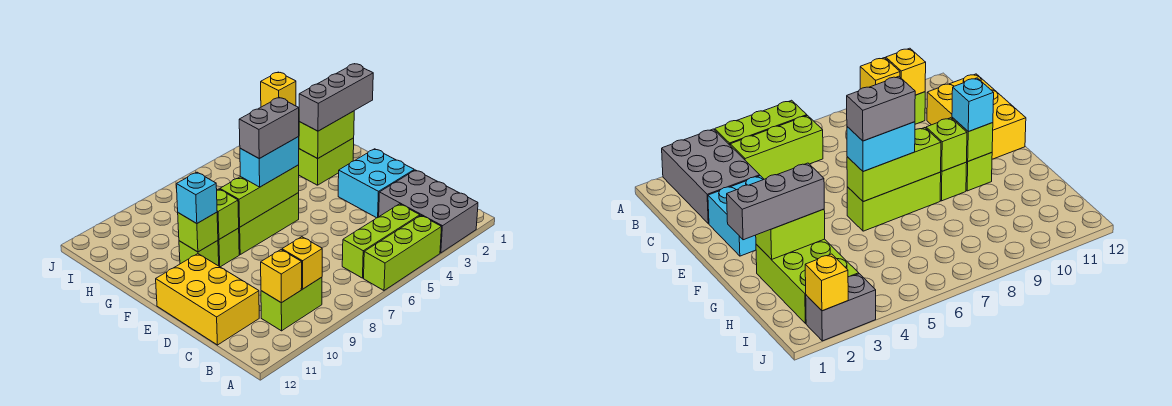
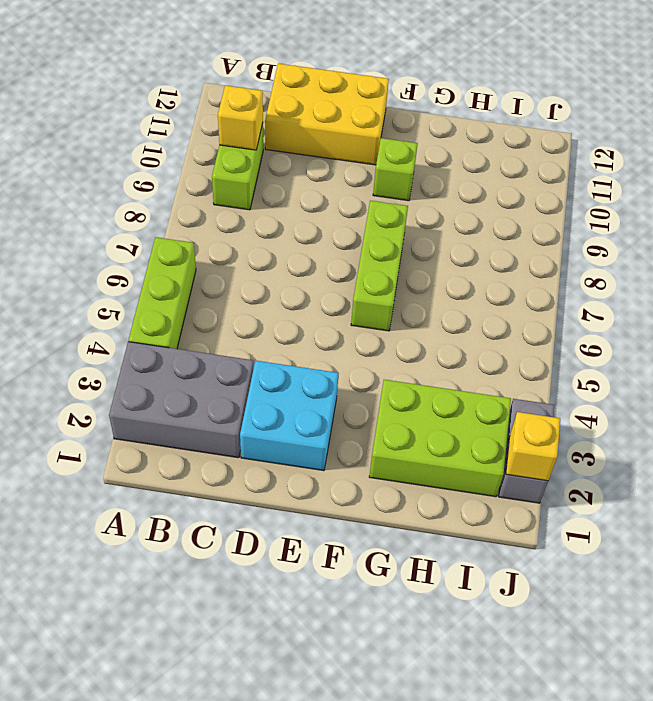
none -> lime 1x3 brick [342,204,420,278]
none -> lime 1x1 brick [218,228,239,267]
none -> yellow 1x1 brick [282,237,322,289]

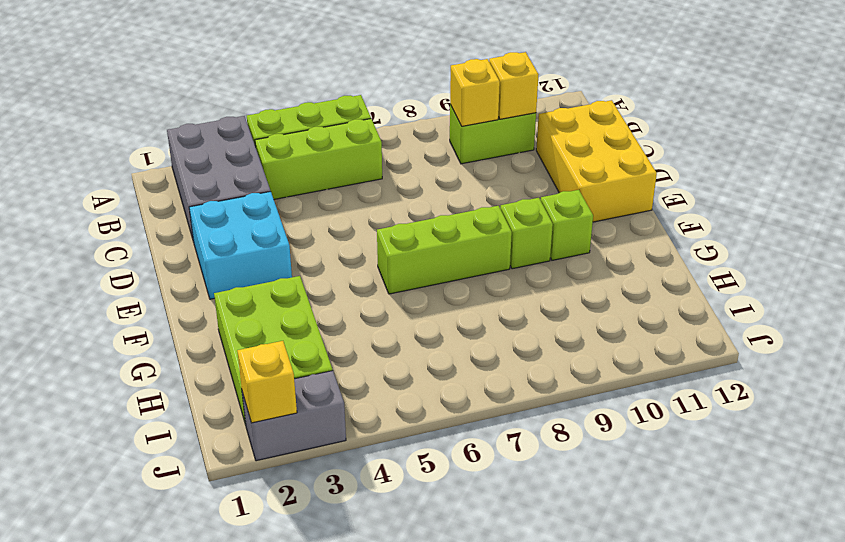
none -> lime 1x3 brick [220,165,299,227]
none -> lime 1x1 brick [217,189,239,239]
none -> lime 1x1 brick [178,212,218,252]

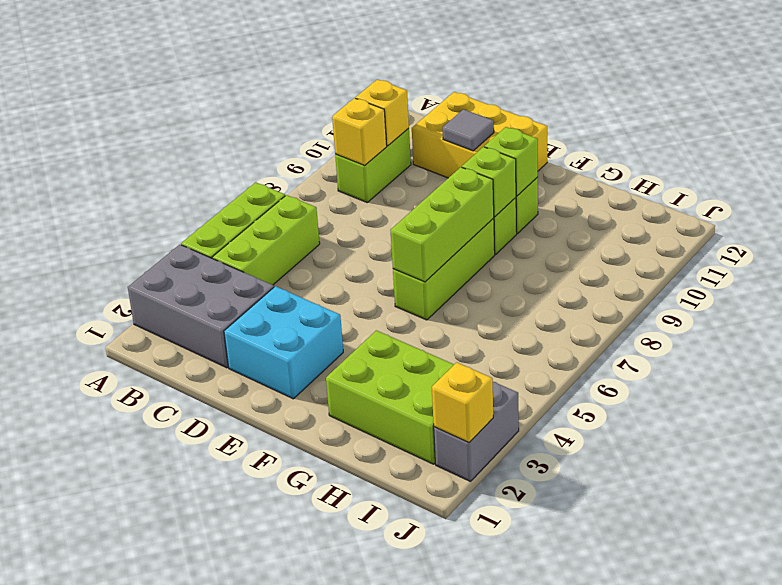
grey 1x1 tile [443,109,494,151] -> none
none -> lime 1x2 brick [299,111,354,158]
none -> cyan 1x2 brick [240,137,299,187]
none -> cyan 1x1 brick [176,172,217,224]

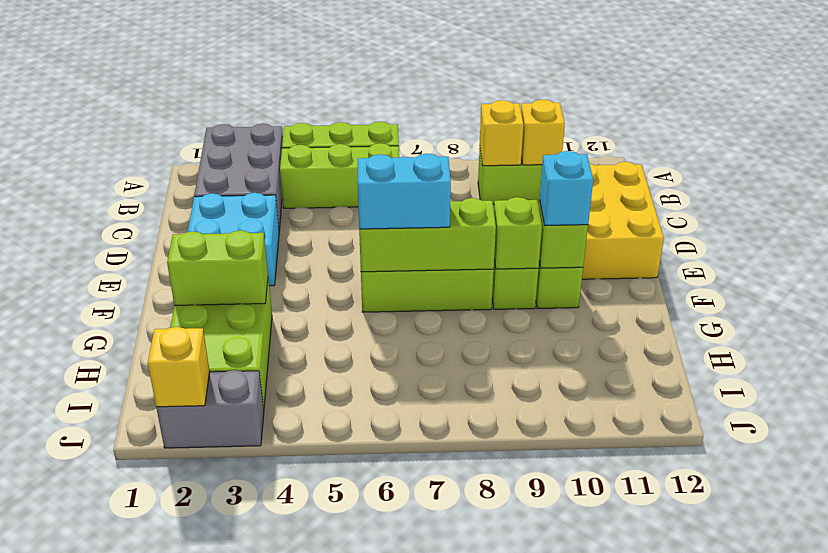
none -> grey 1x3 brick [299,64,373,131]
none -> grey 1x2 brick [239,98,299,158]

